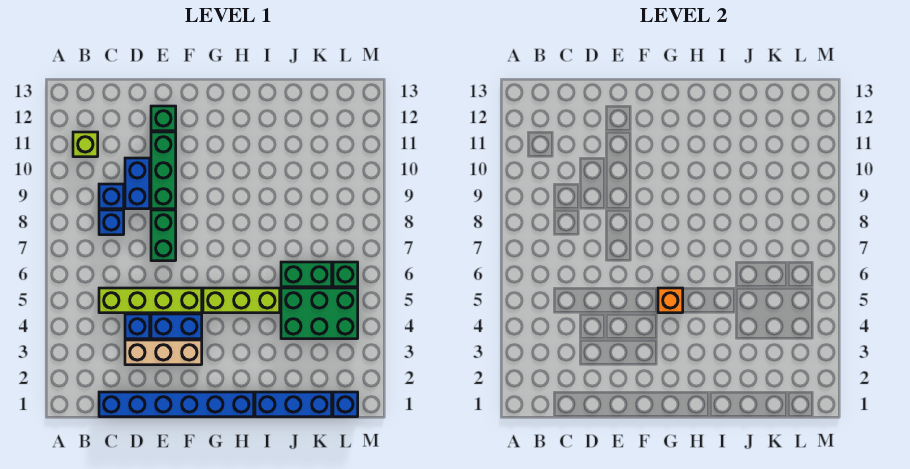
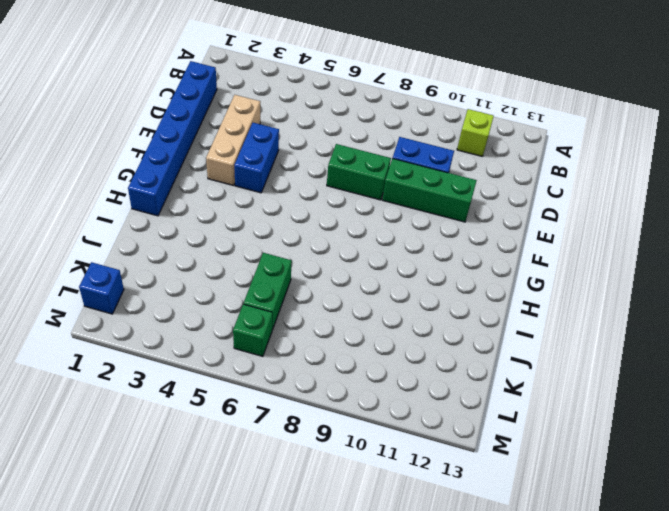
none -> lime 1x4 brick [99,288,202,313]
none -> blue 1x1 brick [99,210,124,235]
none -> blue 1x1 brick [99,184,124,209]

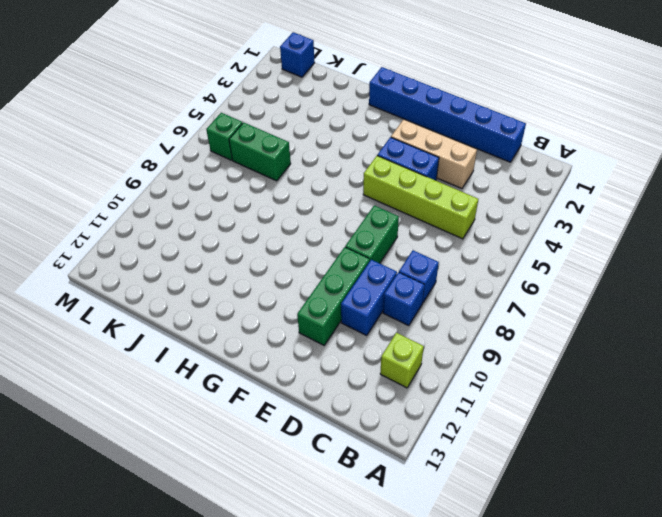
none -> blue 1x1 brick [125,314,150,339]
none -> green 1x1 brick [151,106,176,131]
none -> lime 1x3 brick [203,288,280,313]

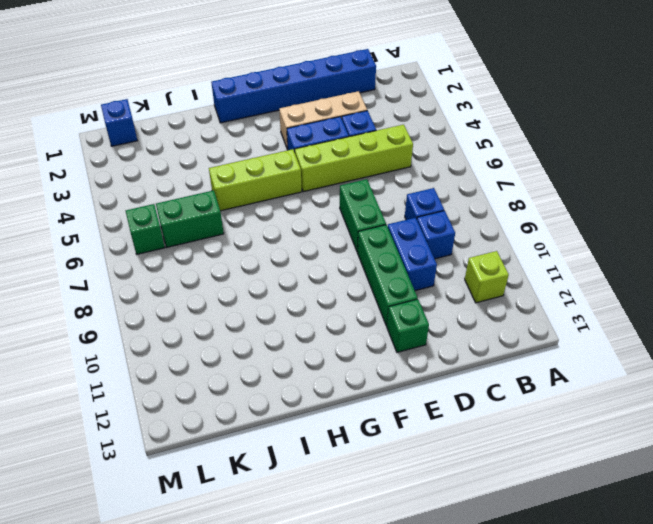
none -> blue 1x3 brick [255,392,332,417]
none -> green 2x3 brick [281,288,358,339]
none -> orange 1x1 brick [658,288,683,313]

